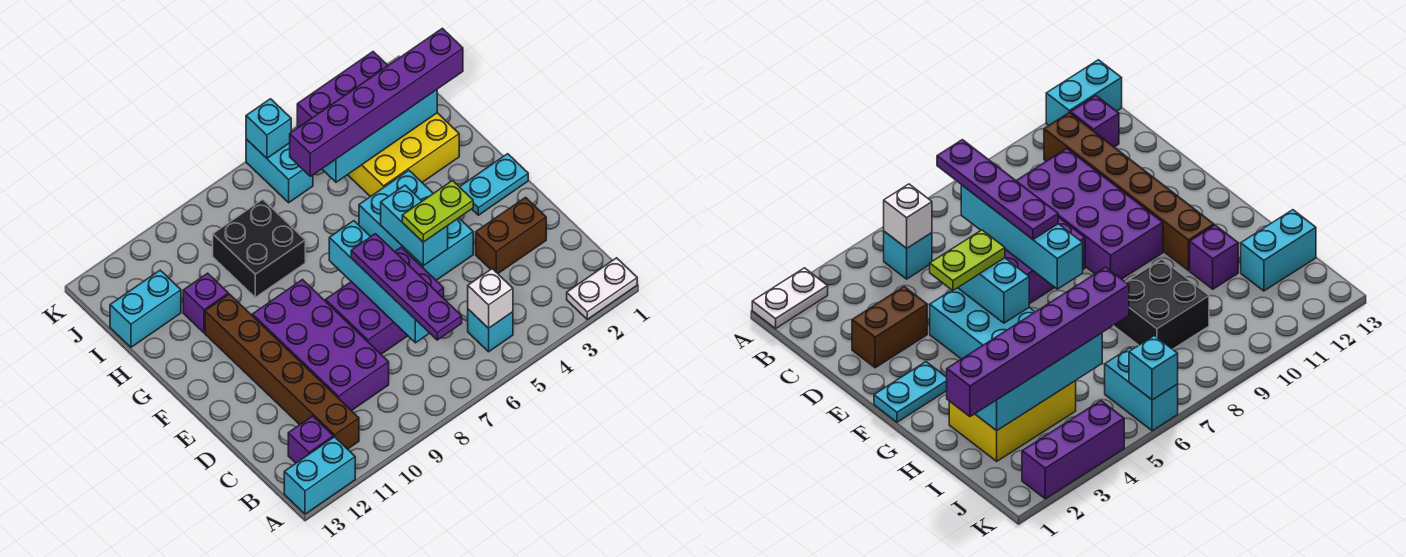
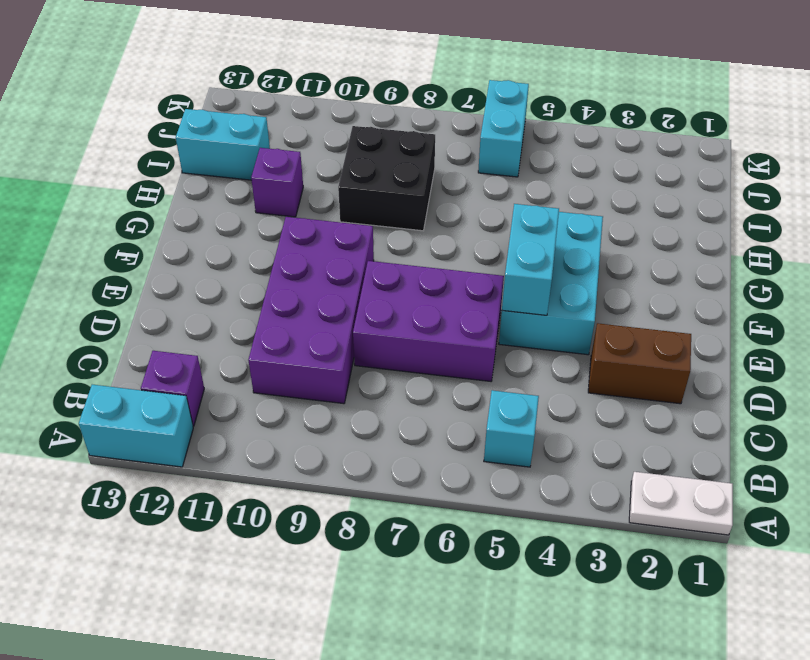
none -> brown 1x6 brick [205,294,359,449]
none -> cyan 1x2 plate [460,154,528,215]
none -> yellow 2x3 brick [348,113,459,197]

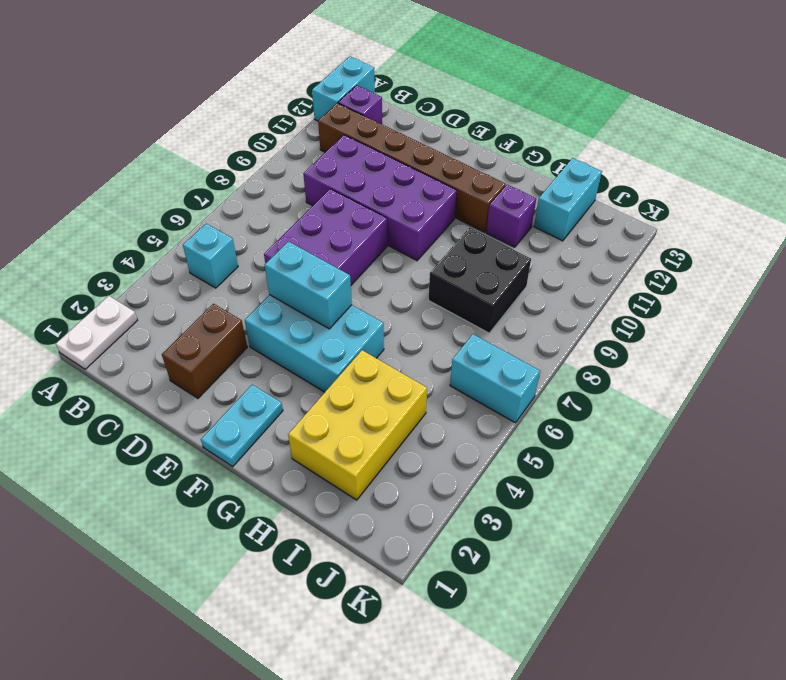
none -> purple 1x3 brick [297,52,388,128]
none -> white 1x1 brick [468,269,513,328]
none -> cyan 1x4 brick [329,221,429,343]

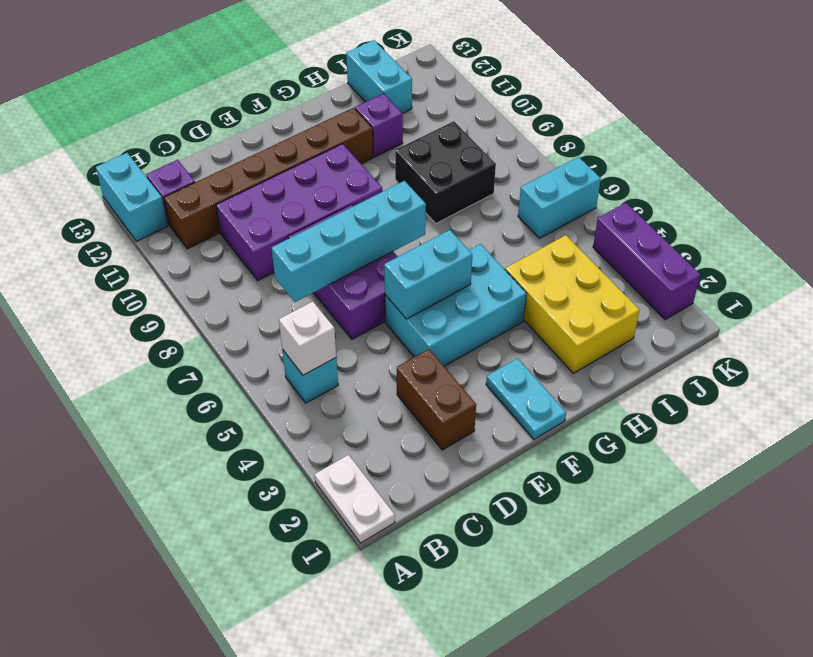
none -> cyan 1x4 brick [322,90,437,182]
none -> cyan 1x1 brick [246,99,291,158]
none -> purple 1x4 plate [351,234,462,340]

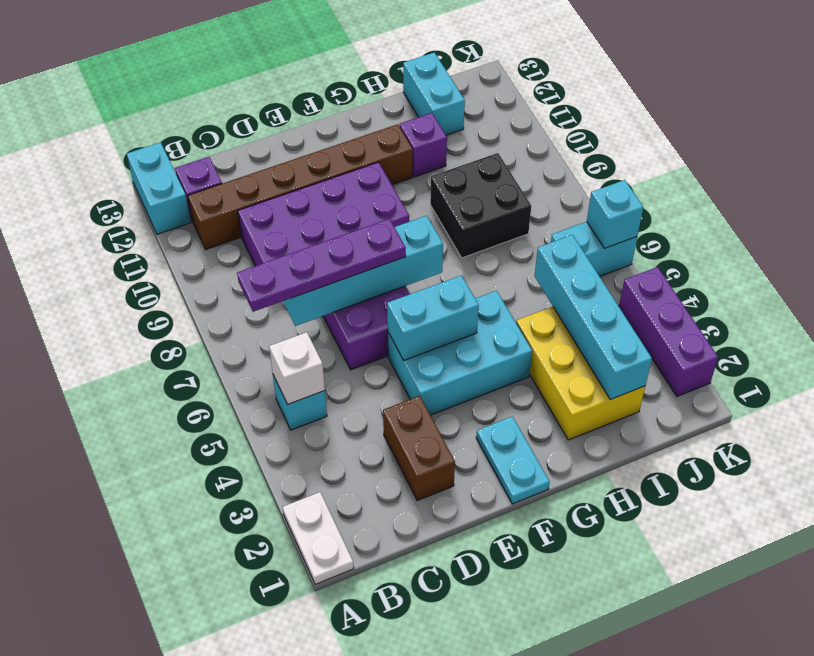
none -> lime 1x2 plate [402,181,473,242]
none -> purple 1x6 brick [290,28,463,176]

